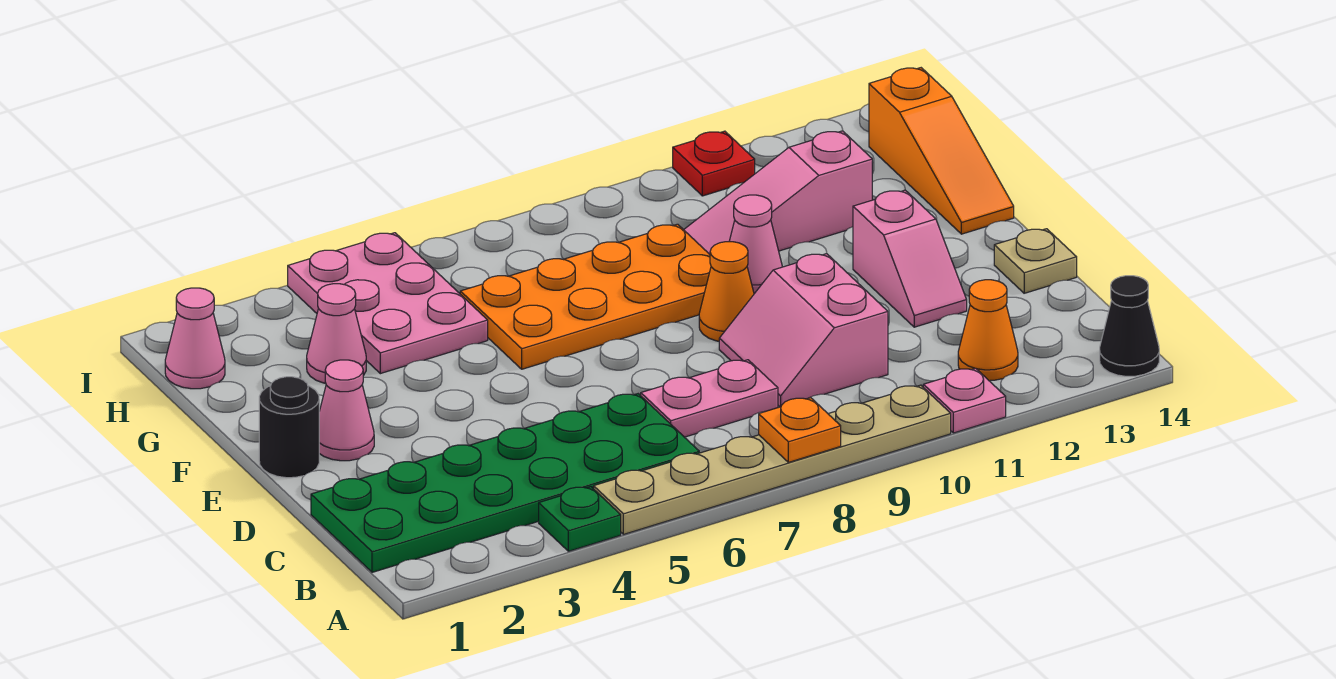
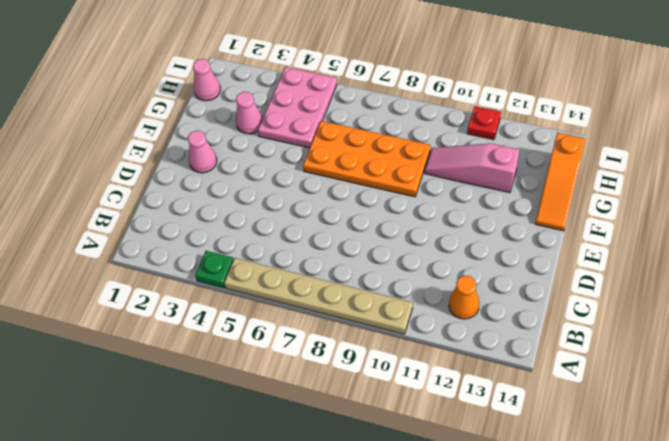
none -> pink 1x1 plate [923,368,1006,433]
none -> black 1x1 cone [1100,276,1159,376]
none -> green 2x6 plate [311,394,699,572]

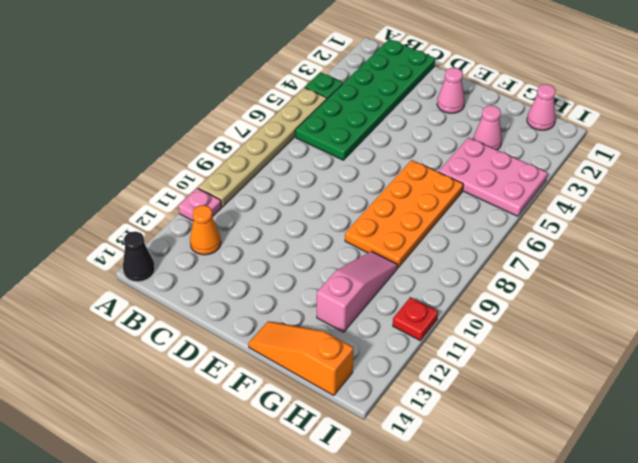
none -> pink 1x2 plate [641,360,778,437]
none -> pink 2x2 slope [719,253,888,407]
none -> pink 1x2 slope [853,190,967,327]

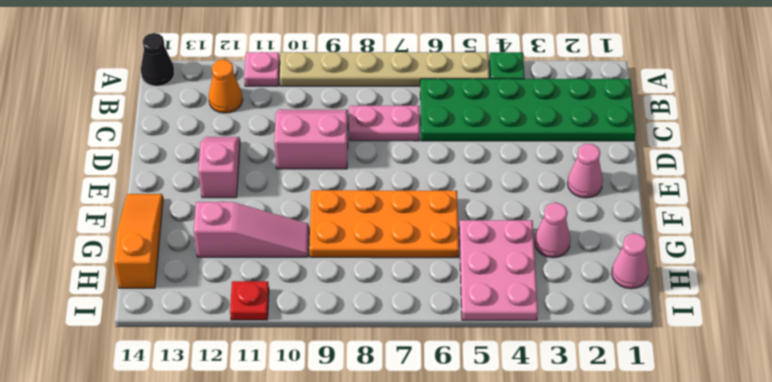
pink 2x2 slope [274,109,348,169] -> pink 2x2 slope turned to [719,253,888,407]
none -> tan 1x1 plate [994,229,1077,293]
none -> black 1x1 round brick [259,377,319,478]
none -> orange 1x1 cone [699,242,754,341]

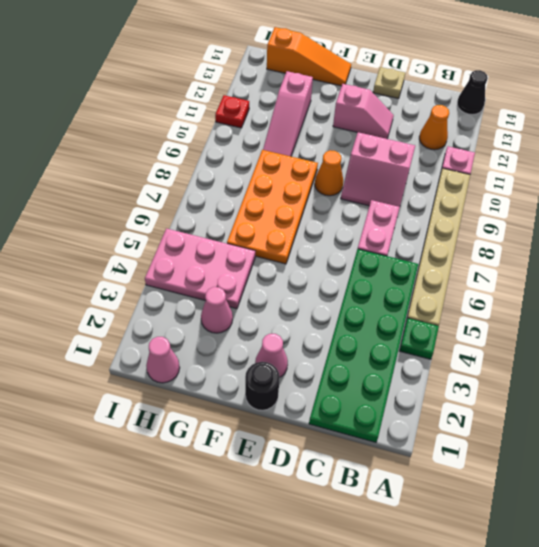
none -> pink 1x1 cone [729,195,782,294]
none -> orange 1x1 plate [759,398,841,462]

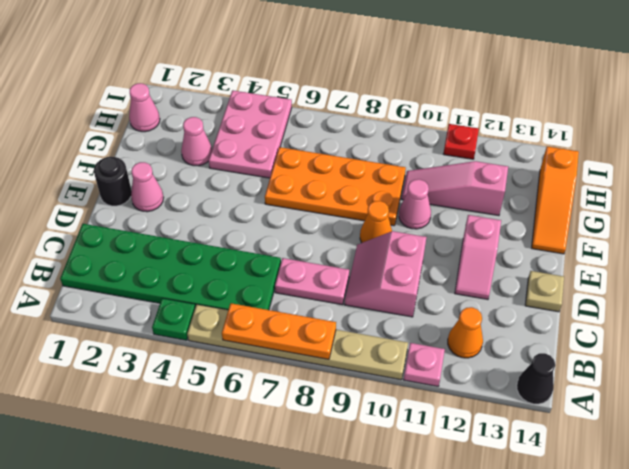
orange 1x3 plate [222,303,336,359] -> orange 1x1 plate [759,398,841,462]

